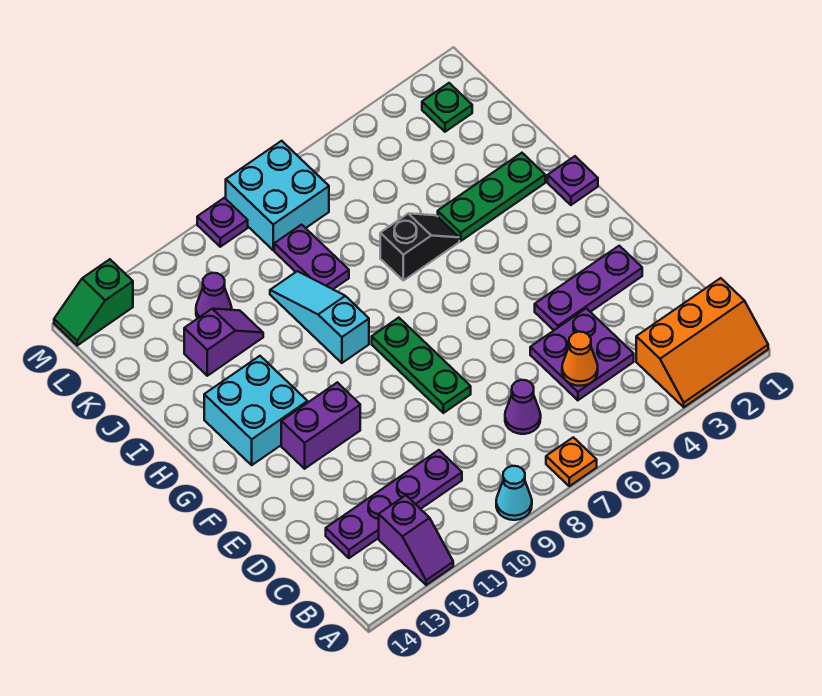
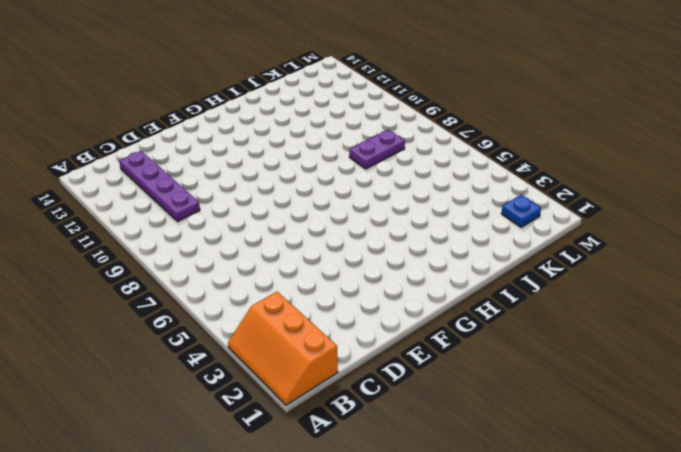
blue 1x1 plate [502,195,541,227] -> green 1x1 plate [422,83,472,132]
none -> orange 1x1 plate [546,437,597,486]
none -> cyan 1x1 cone [496,466,532,520]
none -> purple 1x2 slope [379,495,453,585]

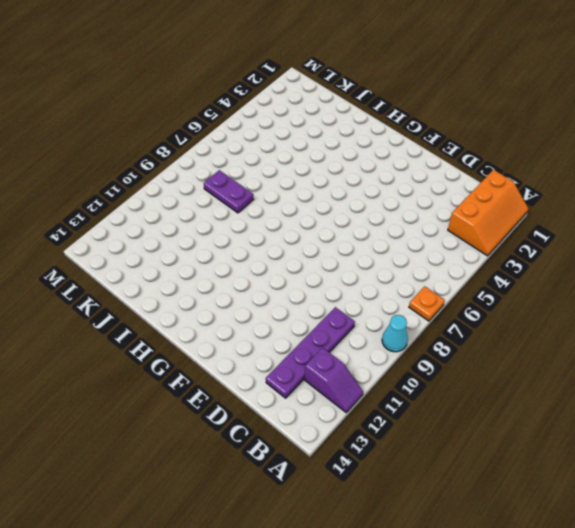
none -> purple 2x2 plate [530,308,634,400]
none -> purple 1x1 cone [505,380,541,434]
none -> purple 1x3 plate [535,246,642,330]

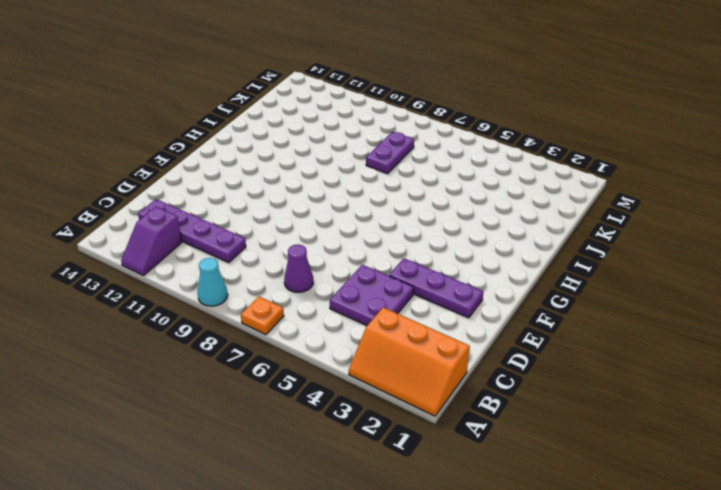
none -> green 1x3 plate [372,318,471,413]
none -> purple 1x2 brick [281,382,360,469]
none -> cyan 2x2 brick [204,356,308,465]

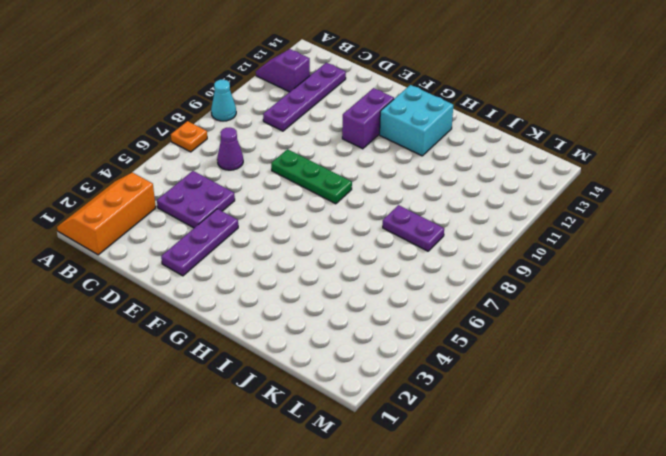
none -> purple 1x1 plate [548,156,598,205]
none -> cyan 1x3 slope [270,271,369,363]
none -> green 1x3 plate [438,153,545,241]

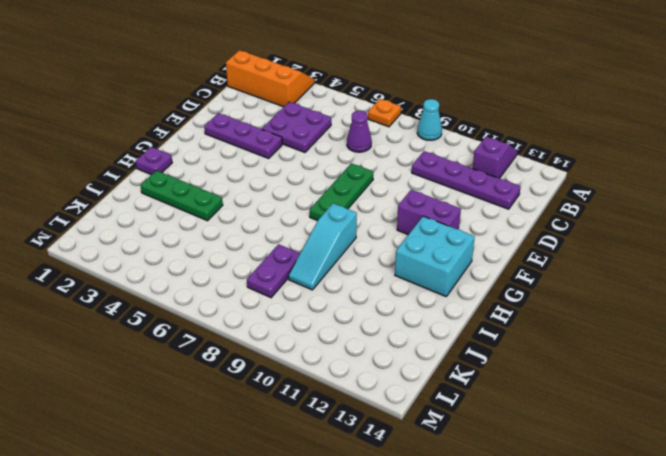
none -> black 1x2 slope [380,213,459,281]
none -> purple 1x2 slope [184,309,263,376]
none -> purple 1x1 cone [196,273,232,318]

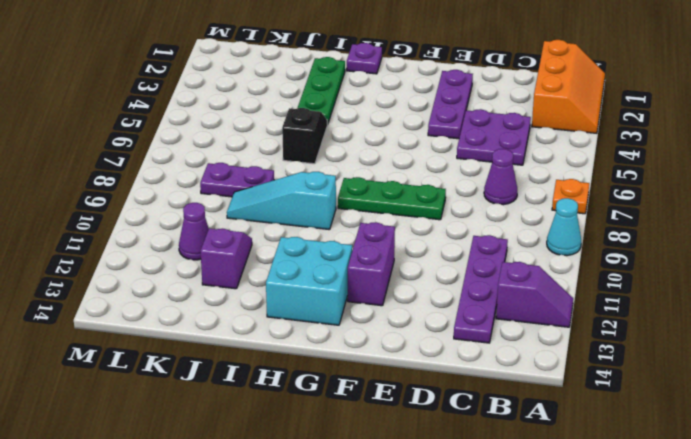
none -> green 1x1 plate [422,83,472,132]
none -> cyan 2x2 brick [226,141,329,250]
none -> purple 1x1 plate [197,198,248,247]

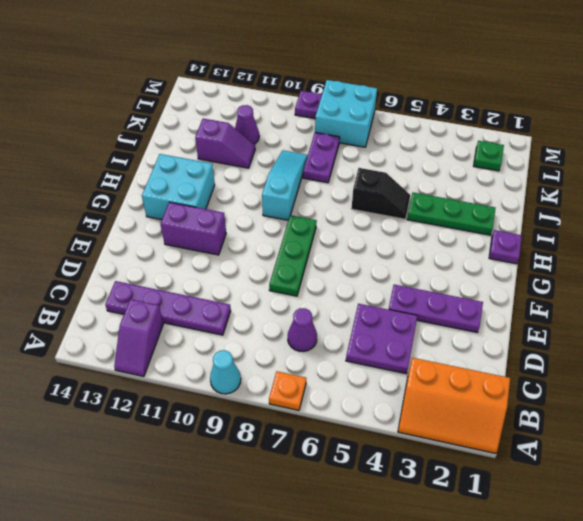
none -> green 1x2 slope [54,259,133,345]
none -> orange 1x1 cone [562,332,598,386]

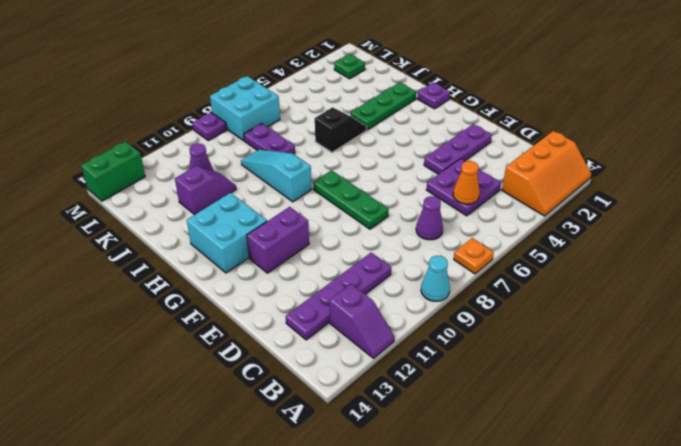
green 1x2 brick [81,141,145,201] -> green 1x2 slope [54,259,133,345]

